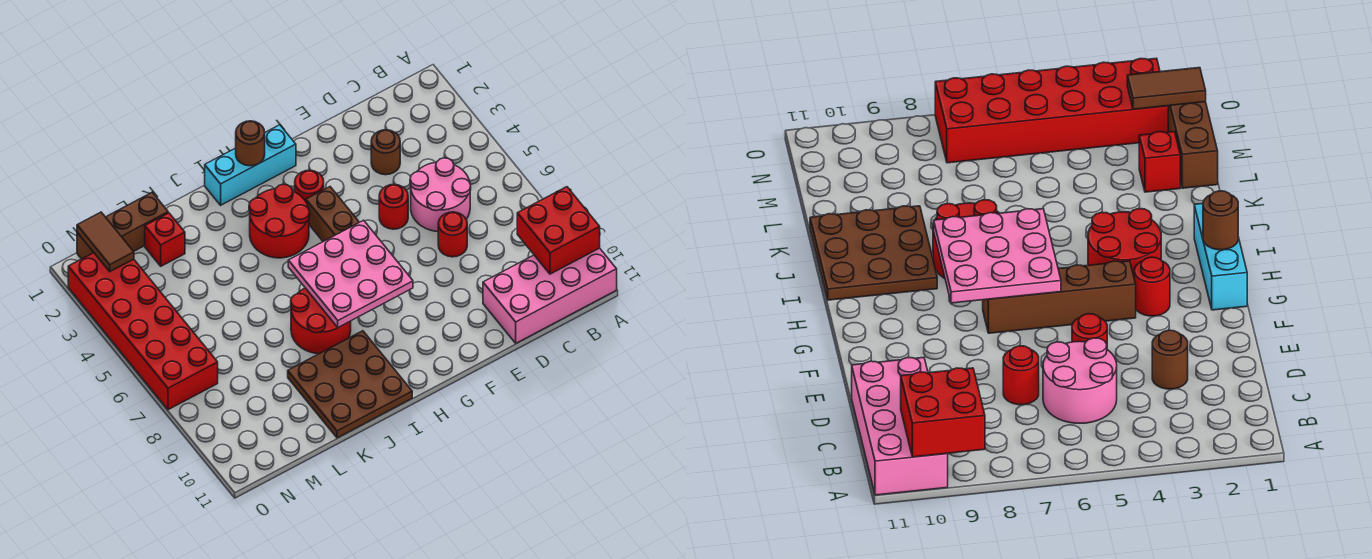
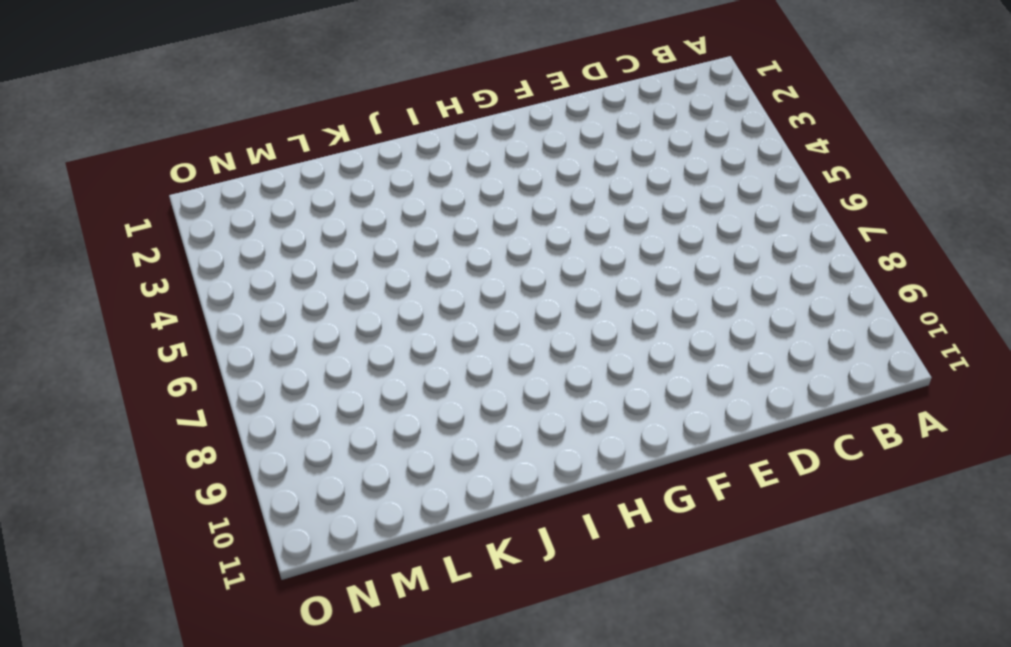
none -> pink 2x4 brick [483,248,617,343]
none -> pink 2x2 round brick [410,158,471,231]
none -> brown 1x1 round brick [371,130,400,175]

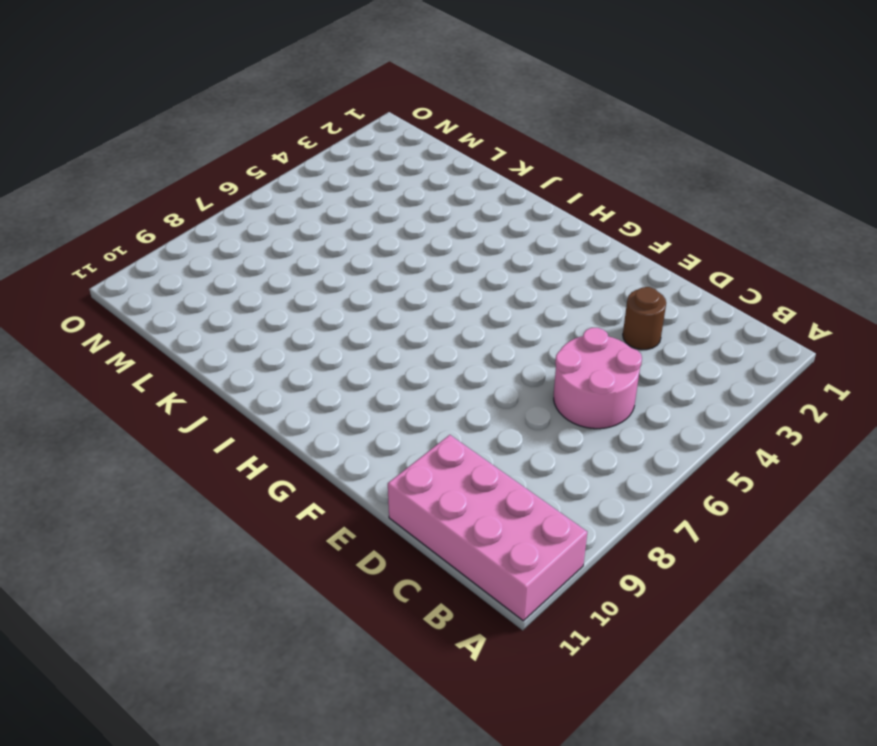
none -> red 1x1 round brick [438,212,467,257]
none -> red 1x1 round brick [379,184,408,229]
none -> cyan 1x3 brick [205,125,296,205]

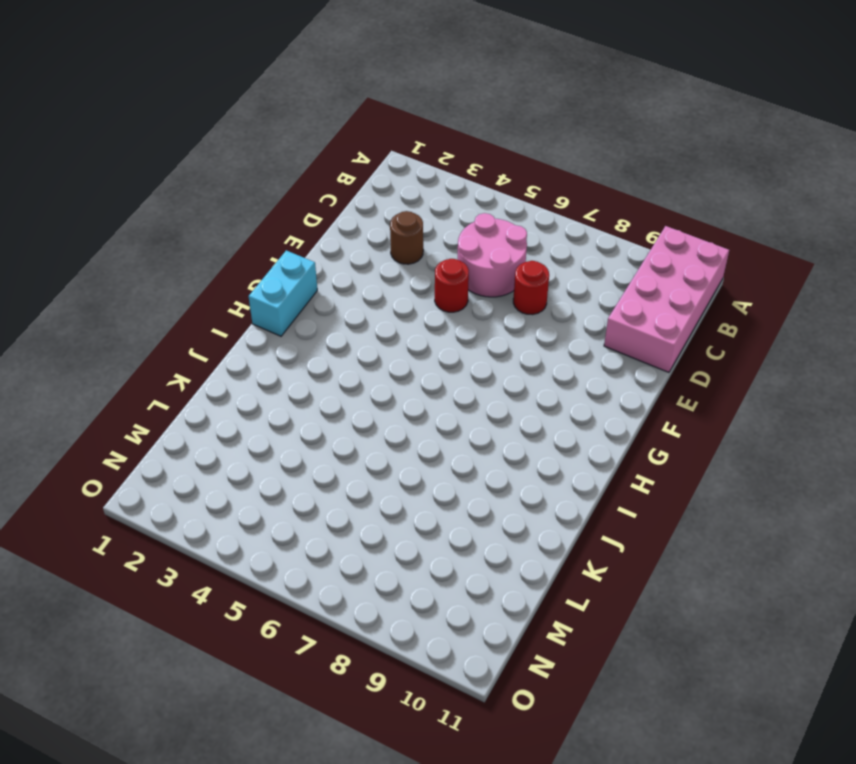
cyan 1x2 brick [249,250,317,336] -> cyan 1x3 brick [205,125,296,205]
none -> red 1x1 round brick [295,170,324,201]
none -> brown 1x4 brick [306,187,359,241]
none -> red 2x2 round brick [249,184,310,258]

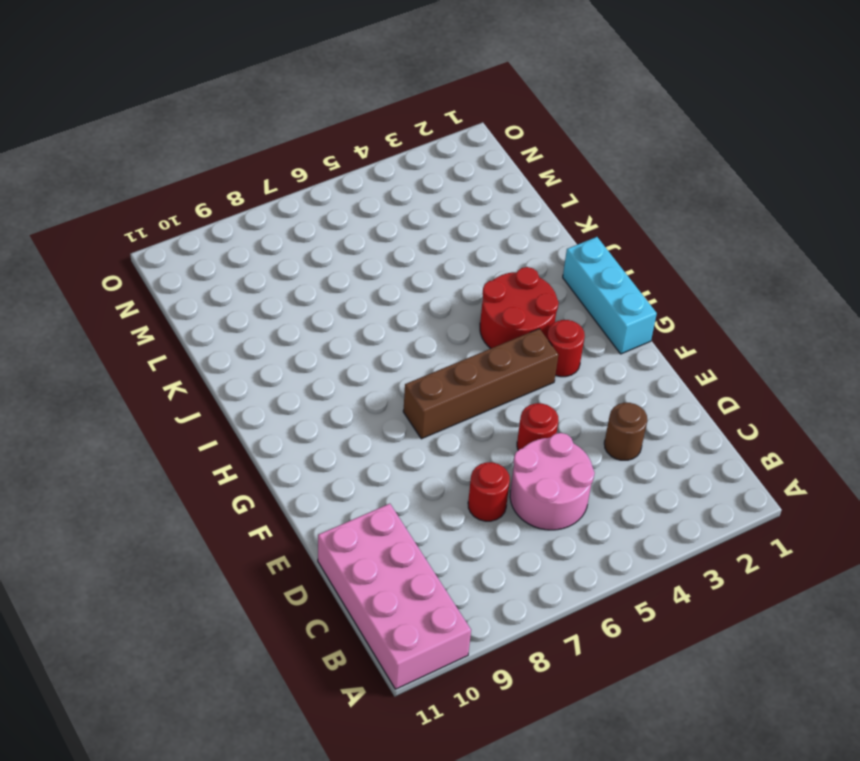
none -> red 2x2 round brick [291,288,351,354]
none -> brown 3x3 plate [288,331,412,438]
none -> brown 1x3 brick [77,192,168,259]

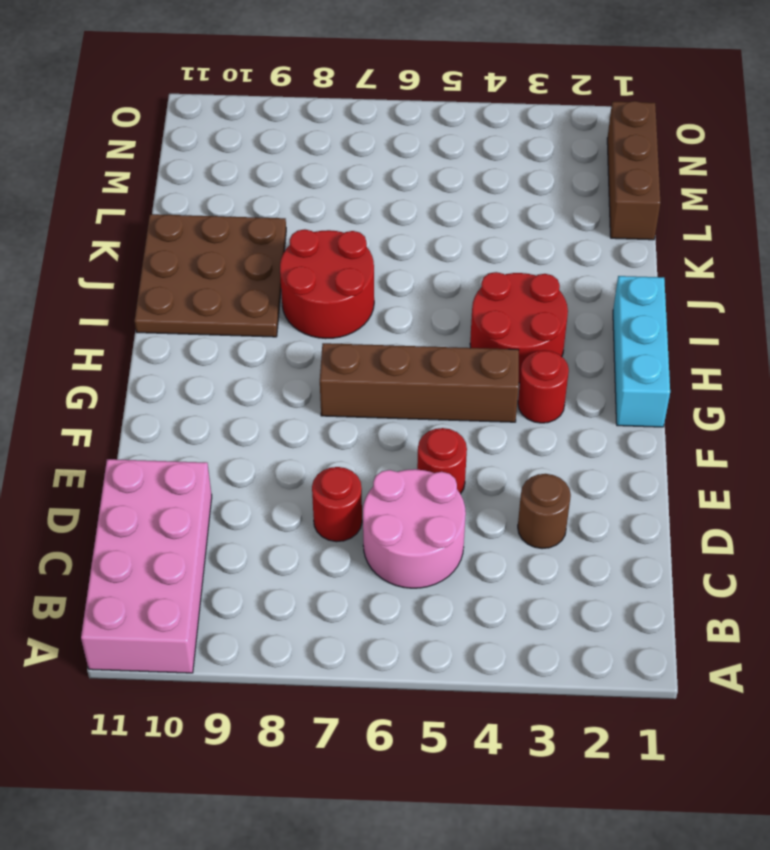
none -> red 1x1 brick [145,213,185,266]
none -> red 2x6 brick [68,253,218,410]
none -> red 2x2 brick [517,187,600,274]

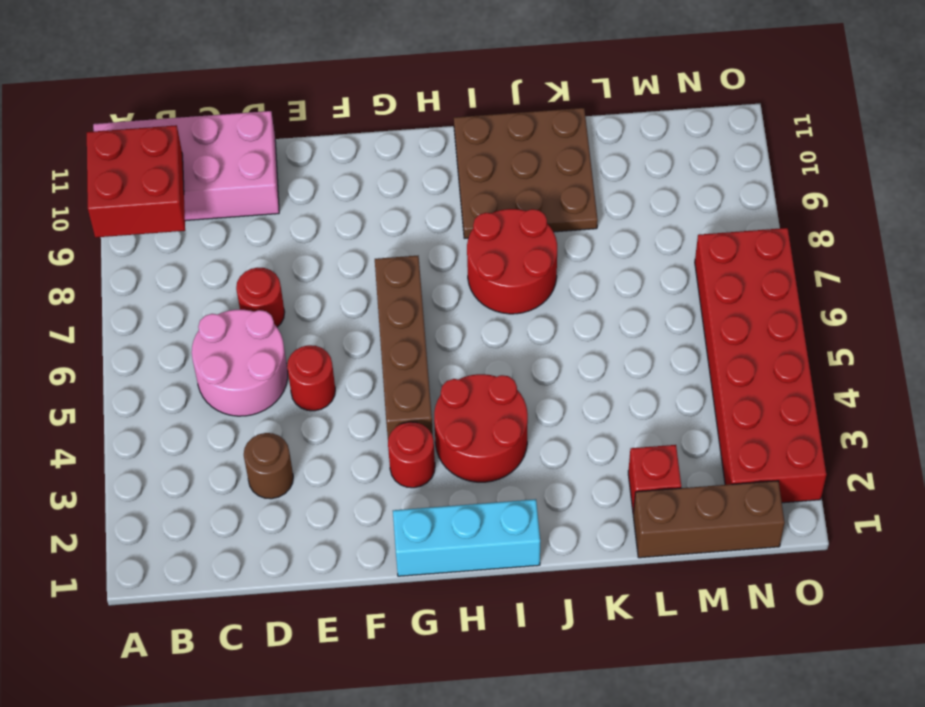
none -> pink 3x3 plate [288,220,413,327]
none -> brown 1x1 round brick [236,121,265,166]
none -> brown 1x2 tile [77,212,134,272]

